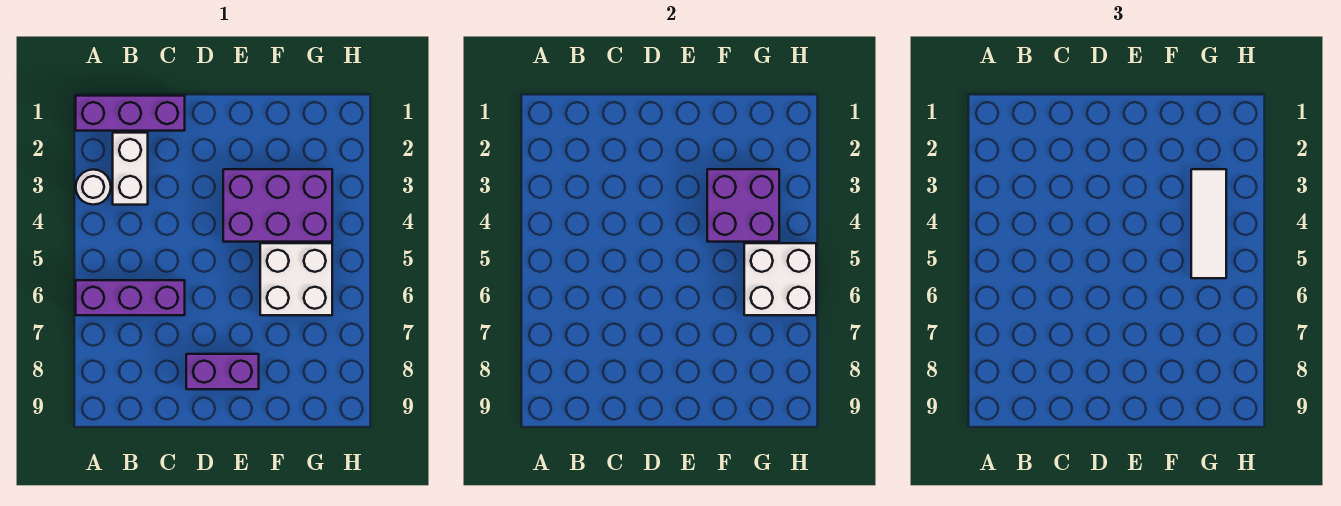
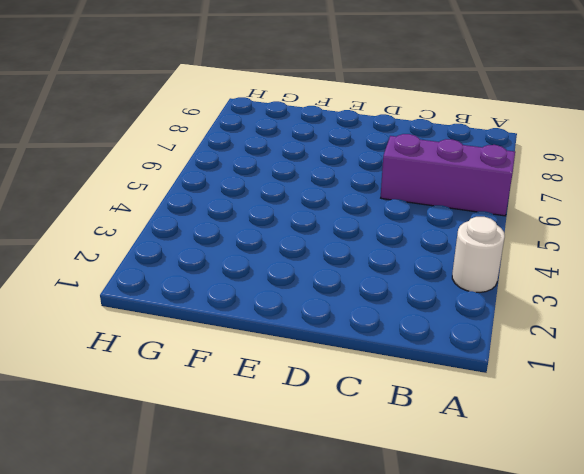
none -> purple 1x3 brick [76,96,185,131]
none -> white 1x2 brick [113,133,148,205]

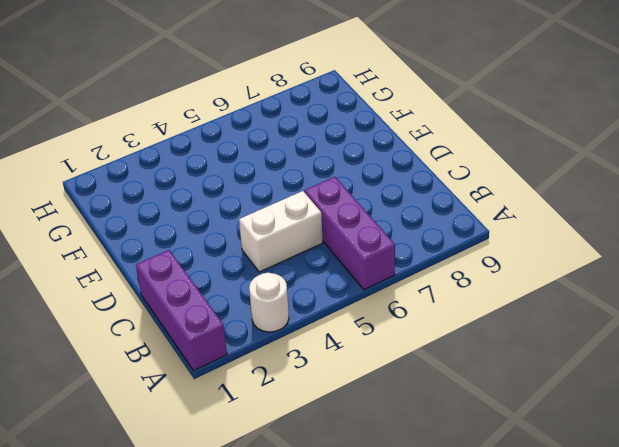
white 1x2 brick [239,191,323,272] -> white 1x2 brick moved to [113,133,148,205]
none -> purple 1x2 brick [186,354,259,389]
none -> purple 2x3 brick [223,169,332,242]

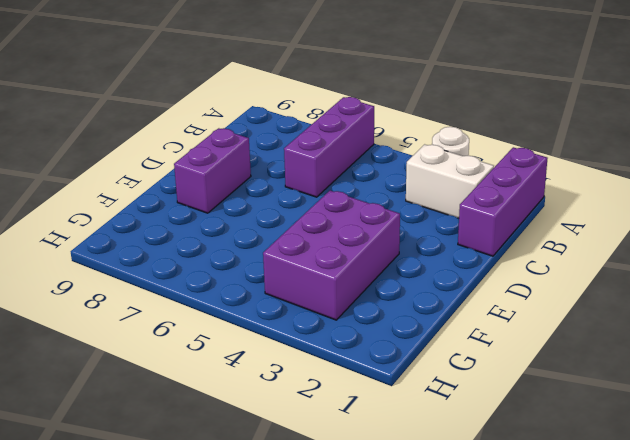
none -> white 2x2 brick [260,243,332,315]
none -> purple 2x2 brick [707,169,779,242]

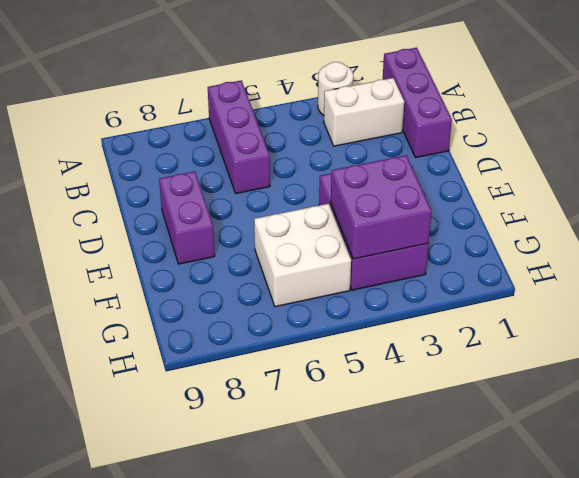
none -> white 2x2 brick [744,243,816,315]
none -> white 1x3 tile [1191,169,1226,278]

